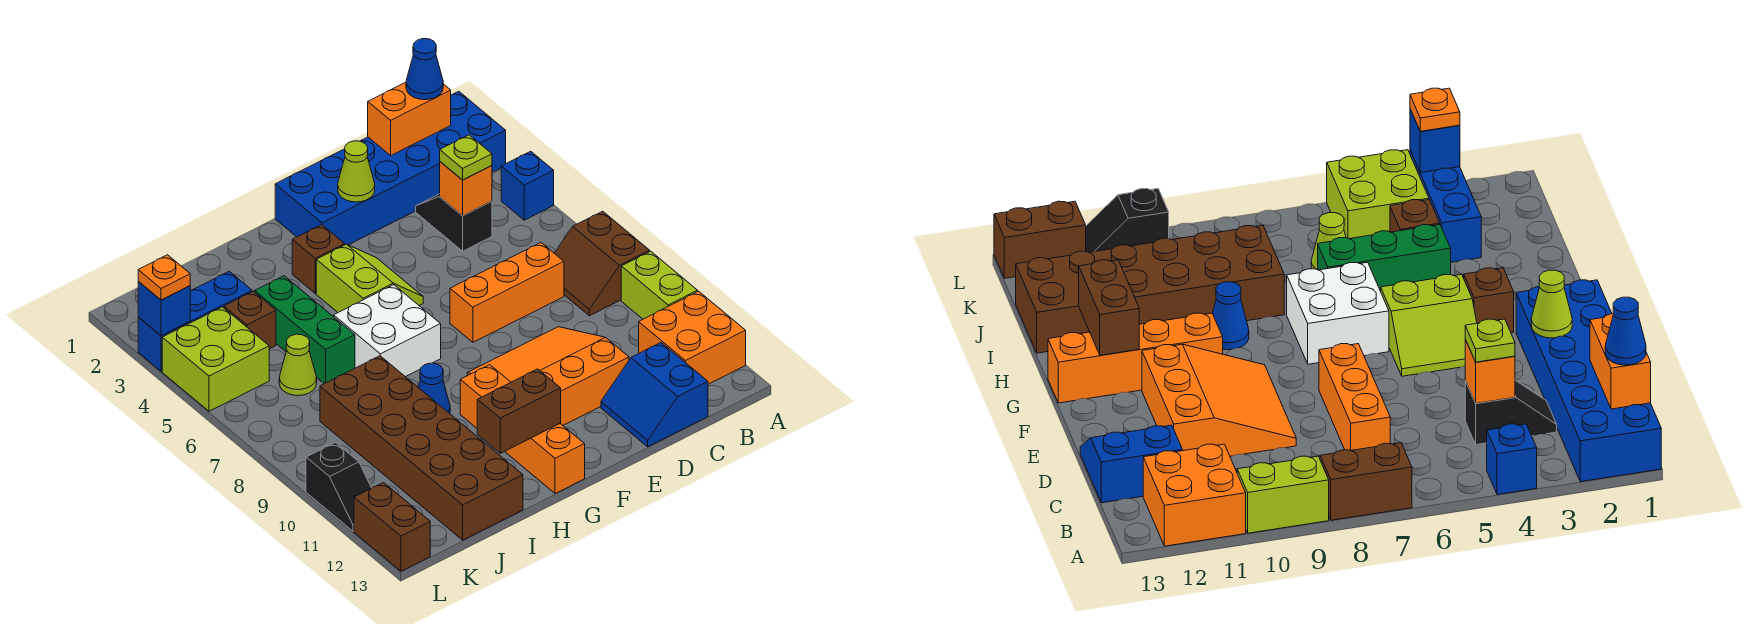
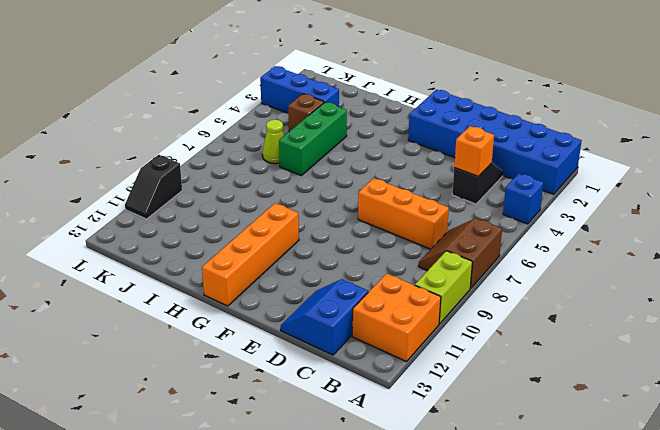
none -> orange 3x3 slope [467,327,629,425]
none -> lime 2x2 slope [316,244,423,312]
none -> brown 1x1 brick [292,225,345,293]
none -> white 2x2 brick [334,285,441,377]

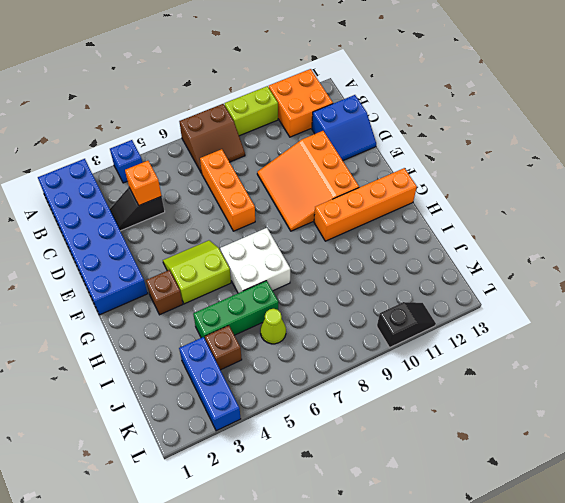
none -> blue 1x1 cone [418,363,450,414]
none -> brown 2x6 brick [320,356,523,540]
none -> lime 2x2 brick [162,307,269,411]
none -> brown 1x2 brick [354,483,430,571]

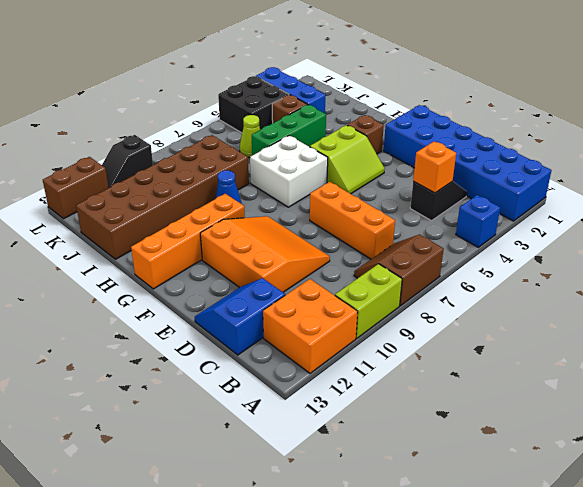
black 2x2 brick [218,76,289,133] -> lime 2x2 brick [162,307,269,411]
none -> orange 1x2 brick [368,82,451,155]
none -> lime 1x1 cone [338,141,375,202]
none -> brown 1x2 brick [477,369,561,453]
none -> blue 1x1 brick [138,282,190,336]

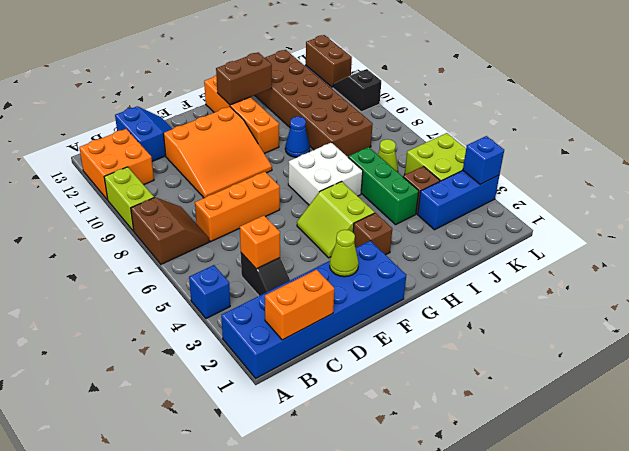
none -> blue 1x1 cone [406,39,443,100]
none -> lime 1x1 plate [440,135,492,180]
none -> orange 1x1 plate [138,255,190,300]

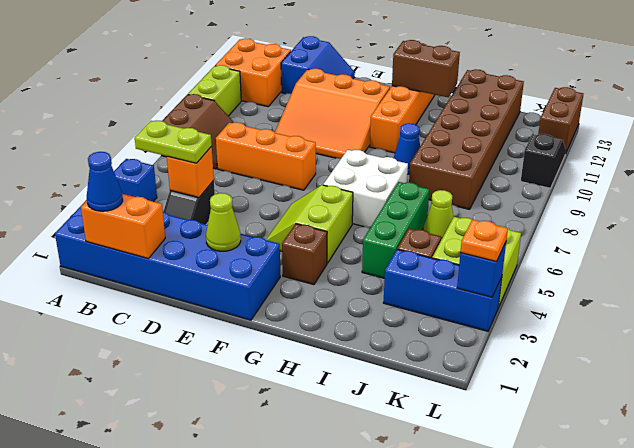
lime 1x2 plate [135,121,212,163] -> lime 1x1 plate [440,135,492,180]

